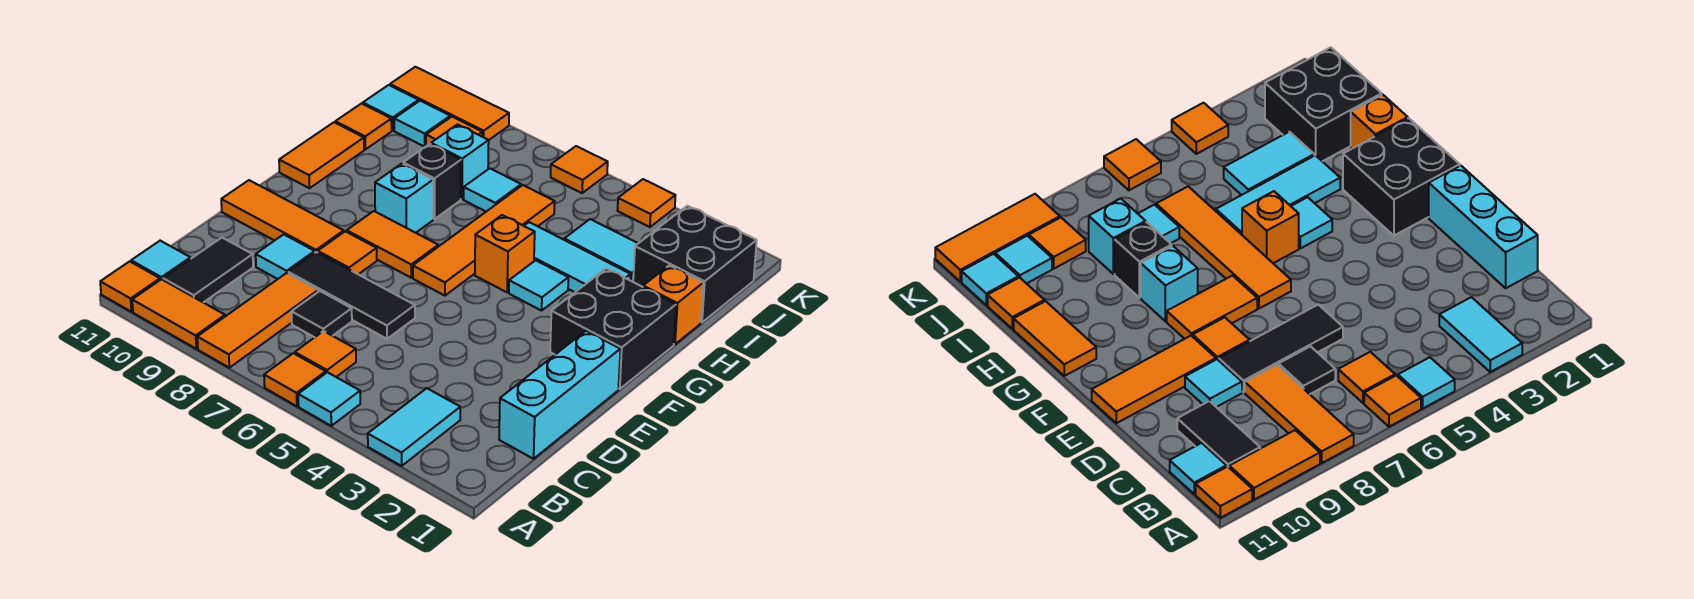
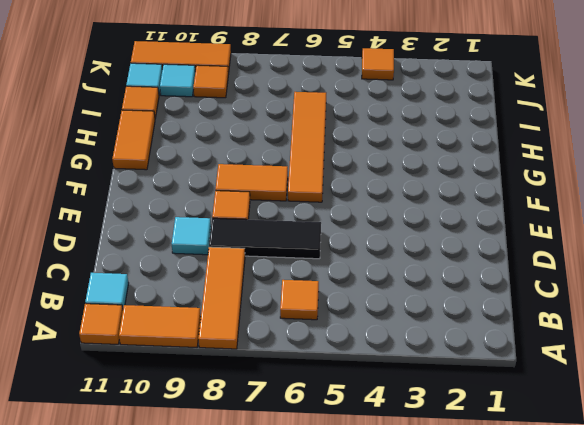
none -> cyan 1x2 tile [368,388,460,466]
none -> cyan 1x1 tile [298,372,360,426]
none -> orange 1x1 tile [264,353,326,406]
none -> black 1x2 tile [163,238,253,302]

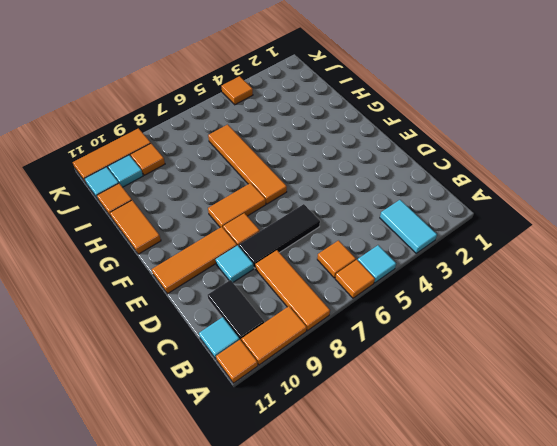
none -> cyan 1x3 brick [499,331,620,459]
none -> black 1x1 tile [291,291,352,337]
none -> black 2x2 brick [550,268,676,389]
none -> cyan 1x1 tile [509,260,568,311]

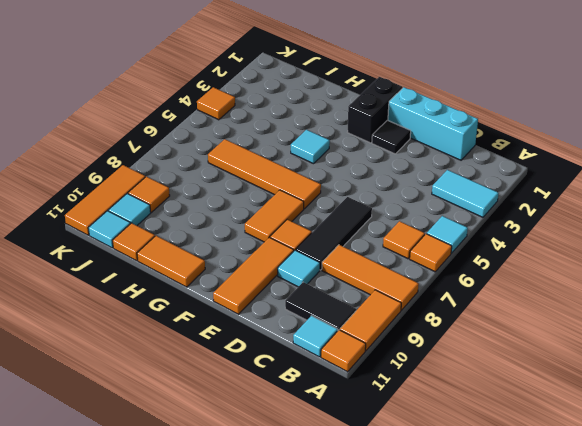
black 1x1 tile [372,120,411,154] -> black 1x1 tile moved to [291,291,352,337]
black 1x2 brick [348,77,403,143] -> black 2x2 brick [550,268,676,389]
none -> orange 1x1 brick [475,215,535,292]
none -> cyan 1x1 brick [375,164,433,233]
none -> orange 1x1 brick [643,265,703,344]
none -> cyan 1x3 tile [524,222,631,292]

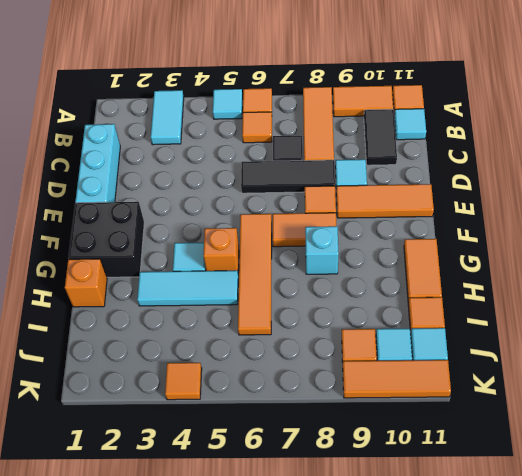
none -> black 1x1 brick [403,144,461,219]
none -> black 2x2 brick [633,206,757,322]
none -> cyan 1x2 tile [564,219,638,282]
none -> cyan 1x1 tile [464,168,521,212]

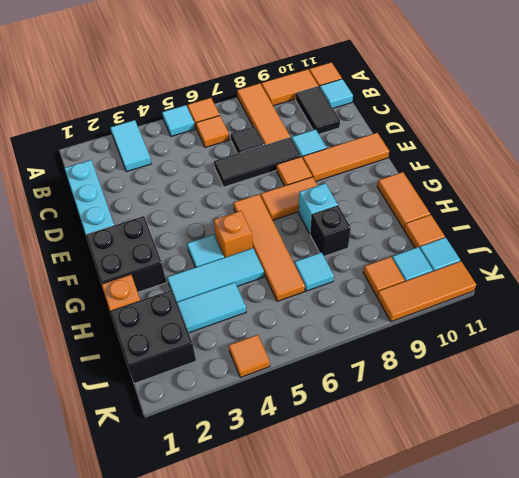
none -> cyan 1x1 brick [431,124,489,199]
none -> orange 1x1 tile [551,146,608,193]

